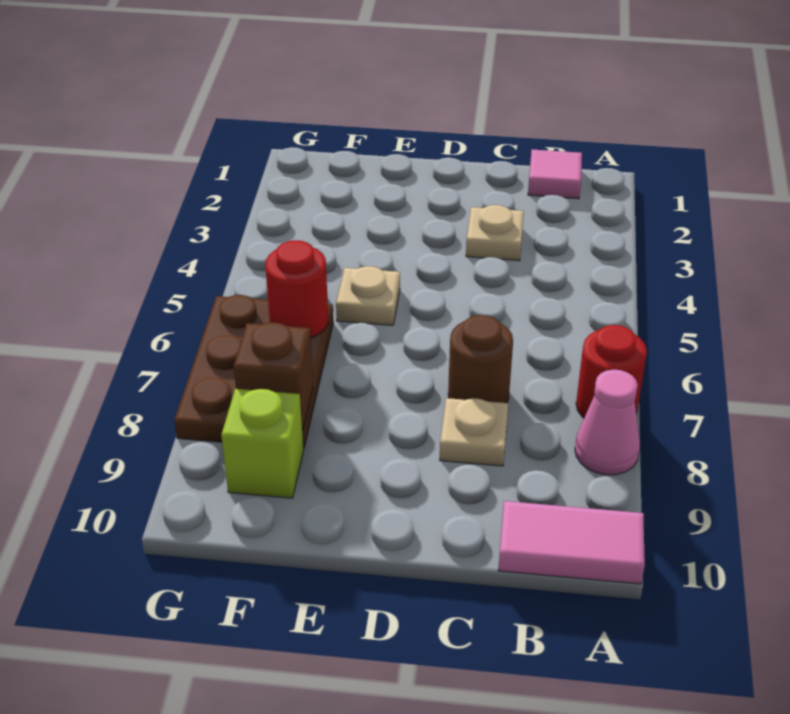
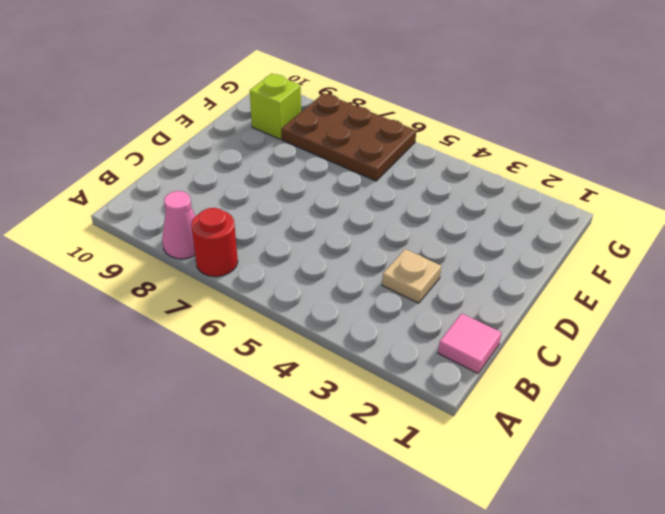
none -> pink 1x2 tile [498,501,645,584]
none -> brown 1x1 round brick [448,315,513,403]
none -> tan 1x1 plate [440,398,508,466]

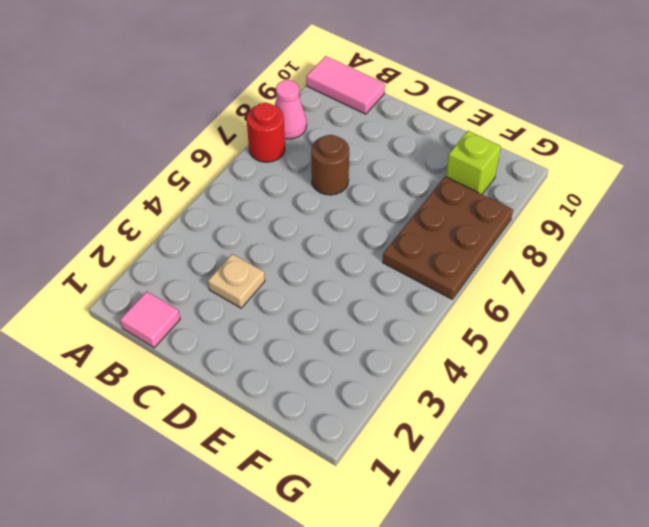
none -> tan 1x1 plate [440,398,508,466]
none -> tan 1x1 plate [336,266,400,325]
none -> red 1x1 round brick [265,240,328,338]

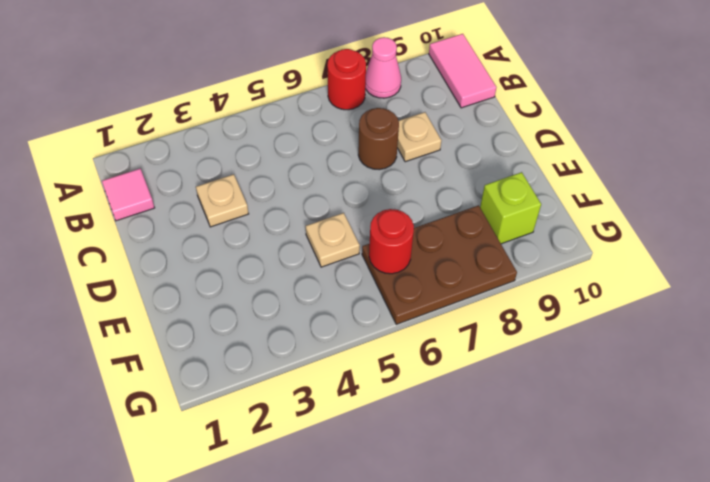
none -> brown 1x1 brick [234,322,313,430]

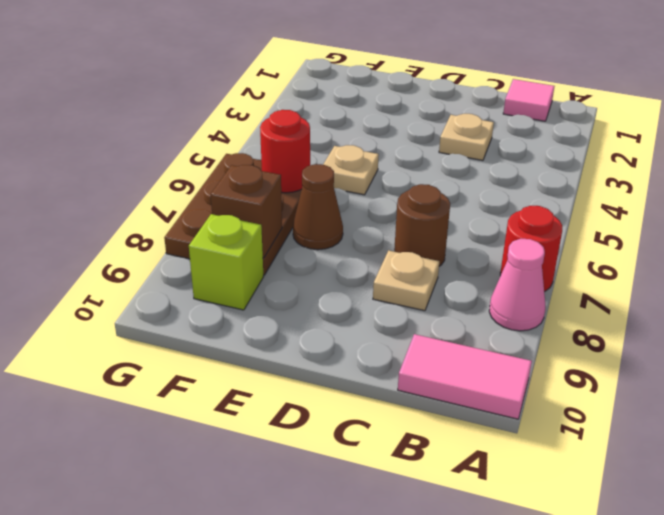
brown 1x1 cone [293,164,343,250] -> none

